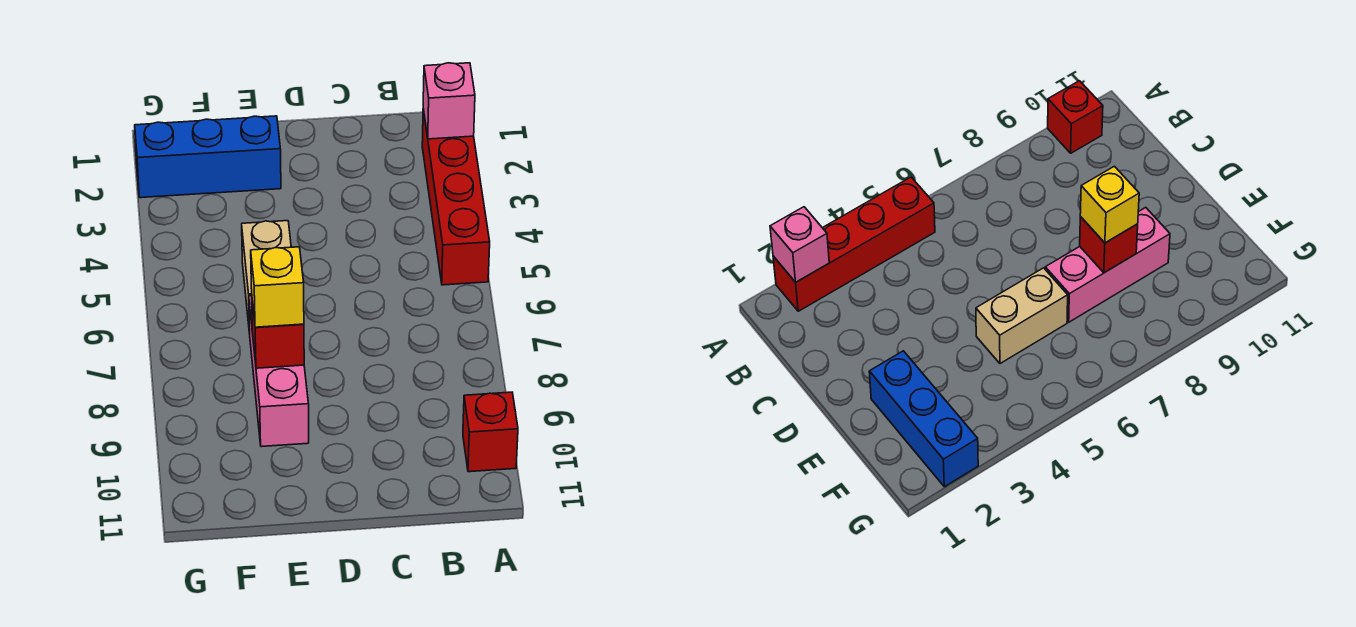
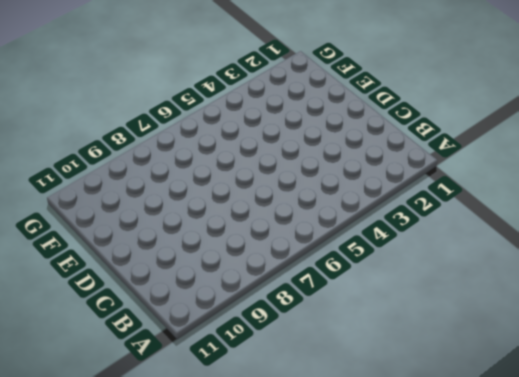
none -> red 1x4 brick [422,109,490,285]
none -> red 1x1 brick [463,392,518,472]

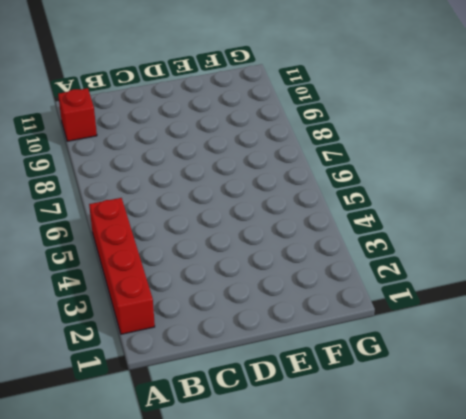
none -> blue 1x3 brick [135,116,281,198]
none -> tan 1x2 brick [242,221,291,334]

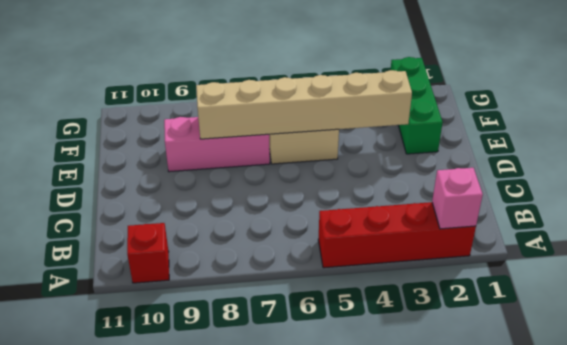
green 1x3 brick [391,57,443,154] -> blue 1x3 brick [135,116,281,198]
tan 1x6 brick [196,70,412,139] -> red 1x1 brick [252,301,304,368]
none -> yellow 1x1 brick [251,247,304,327]

